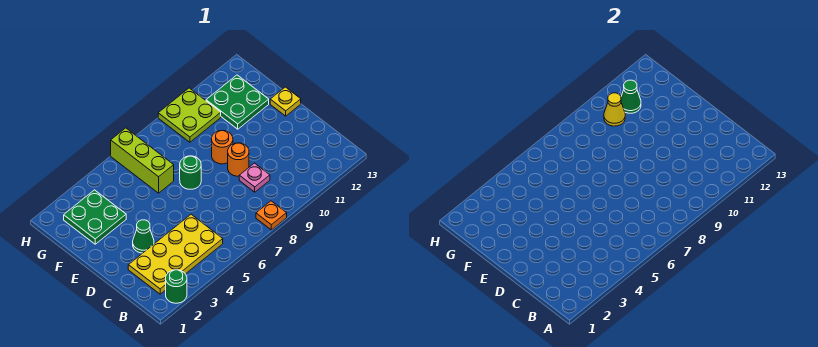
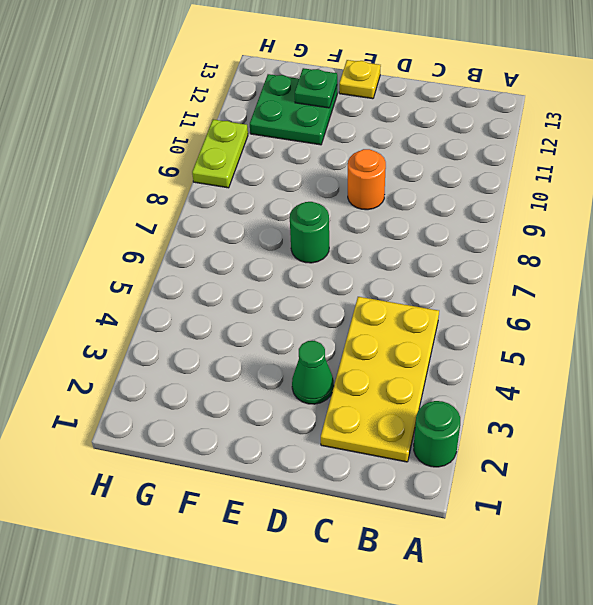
green 1x1 plate [295,68,337,108] -> none
lime 1x2 plate [192,119,248,188] -> lime 2x2 plate [158,88,221,142]
none -> orange 1x1 plate [256,201,287,230]
none -> pink 1x1 plate [239,163,270,192]
none -> orange 1x1 round brick [212,131,233,164]

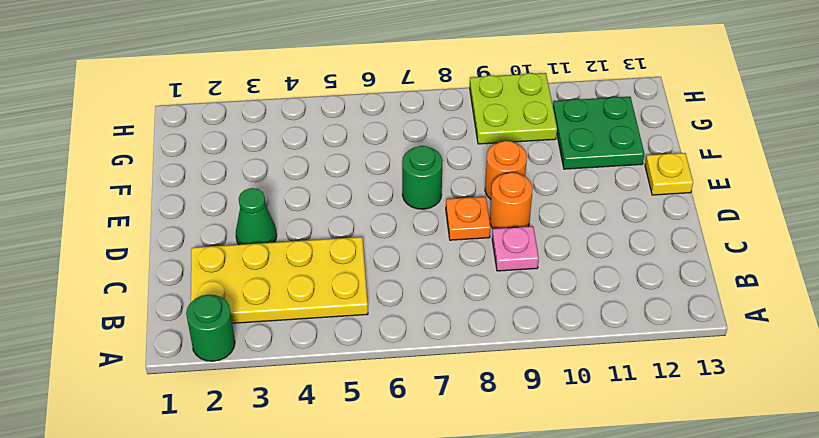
orange 1x1 plate [446,196,491,240] -> orange 1x1 plate moved to [256,201,287,230]
none -> green 2x2 plate [64,190,126,244]
none -> lime 1x3 brick [111,128,174,193]
none -> yellow 1x1 cone [604,93,625,126]

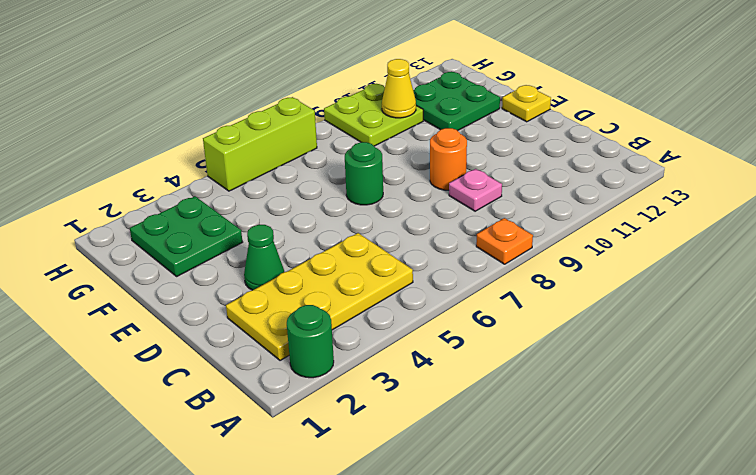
lime 1x3 brick [203,97,317,191] -> lime 1x3 brick turned to [111,128,174,193]
none -> orange 1x1 round brick [212,131,233,164]
none -> green 1x1 cone [621,80,641,113]

